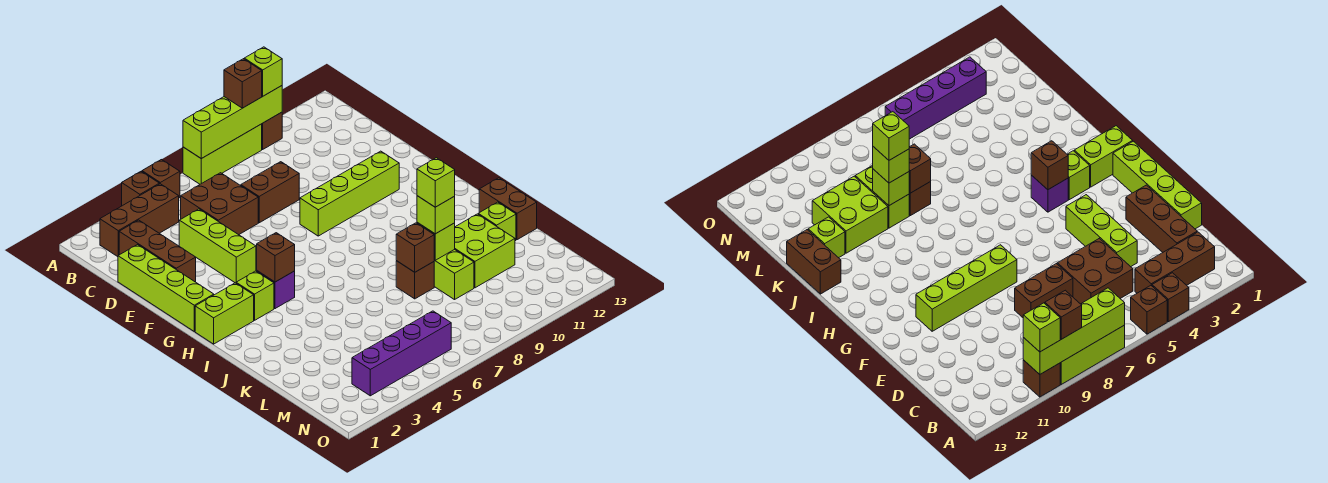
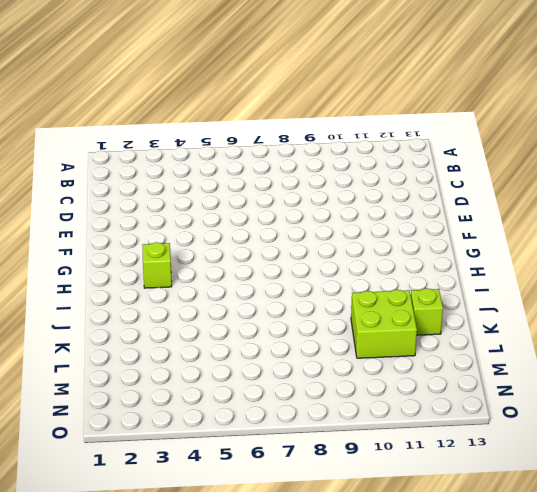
none -> brown 1x1 brick [122,172,159,206]
none -> brown 1x1 brick [142,160,180,198]
none -> lime 1x3 brick [183,124,262,184]

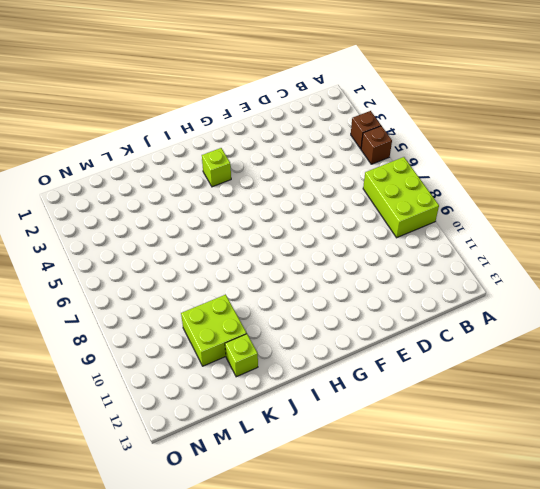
lime 2x3 brick [363,157,439,238] -> lime 1x3 brick [183,124,262,184]
none -> brown 1x1 brick [262,112,282,149]
none -> brown 1x3 brick [100,184,179,257]
none -> brown 1x3 brick [119,220,196,282]

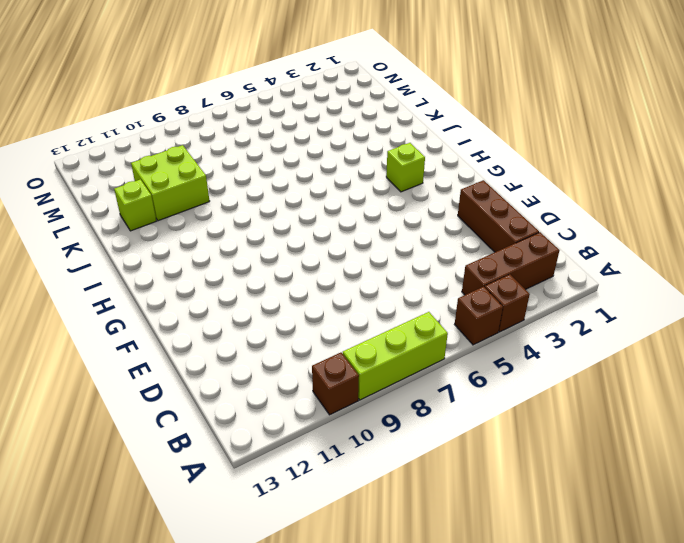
none -> brown 2x2 brick [181,173,258,235]
none -> lime 1x4 brick [118,245,214,331]
none -> lime 1x3 brick [179,209,256,283]

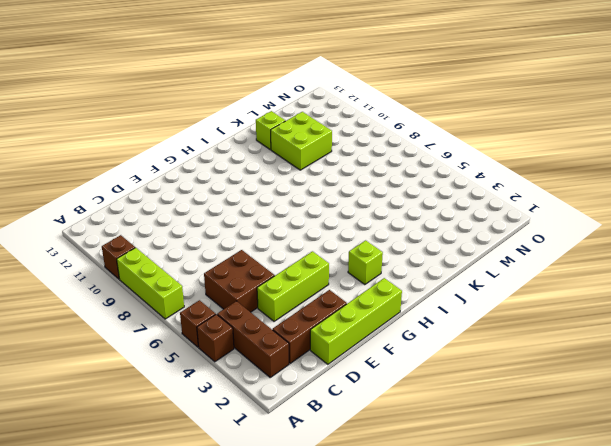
none -> brown 1x2 brick [241,162,299,223]
none -> lime 1x4 brick [300,151,399,236]
none -> lime 1x2 brick [195,283,254,344]

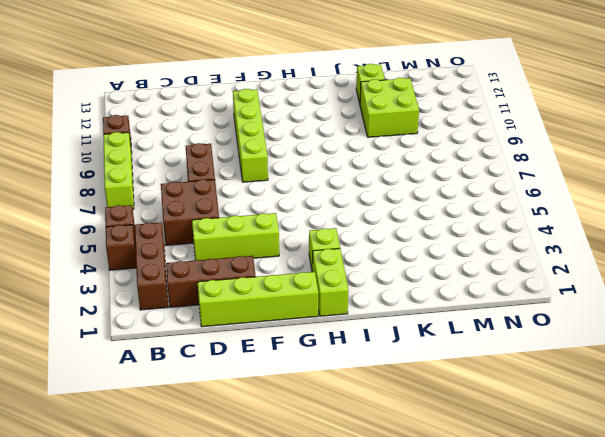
none -> purple 1x1 brick [257,271,295,309]
none -> brown 1x2 brick [479,178,537,240]
none -> brown 1x1 brick [396,261,434,299]

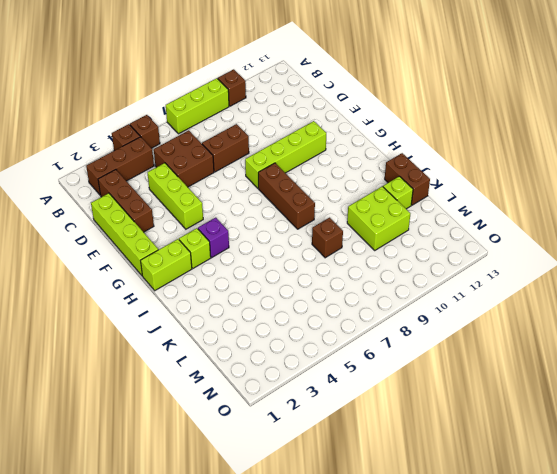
brown 1x3 brick [258,163,315,229] -> none
none -> lime 1x2 brick [434,249,474,300]
none -> purple 1x4 brick [352,311,451,396]
none -> lime 1x4 brick [183,86,282,159]

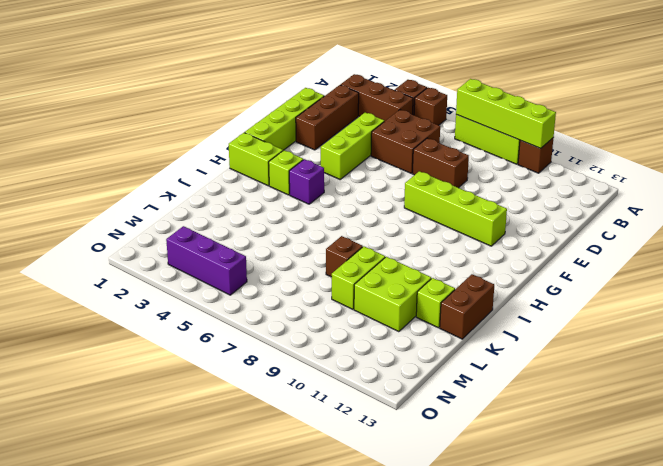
purple 1x3 brick [166,226,247,295] -> purple 1x4 brick [352,311,451,396]
none -> brown 1x1 brick [257,233,295,282]
none -> brown 1x1 brick [396,223,434,272]
none -> lime 1x1 brick [417,222,455,260]

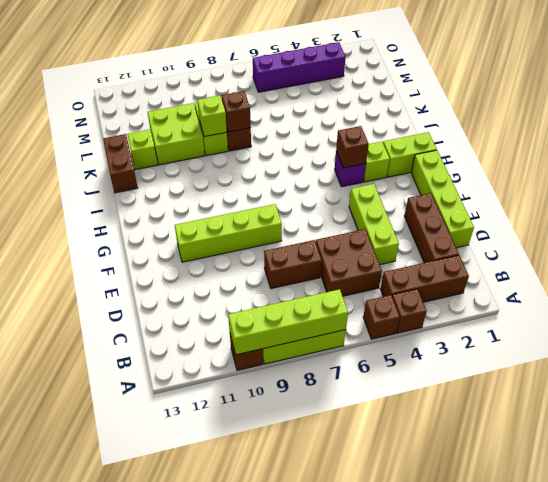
none -> brown 1x1 brick [224,59,262,108]
none -> lime 1x1 brick [244,47,282,96]
none -> lime 1x1 brick [417,196,455,234]

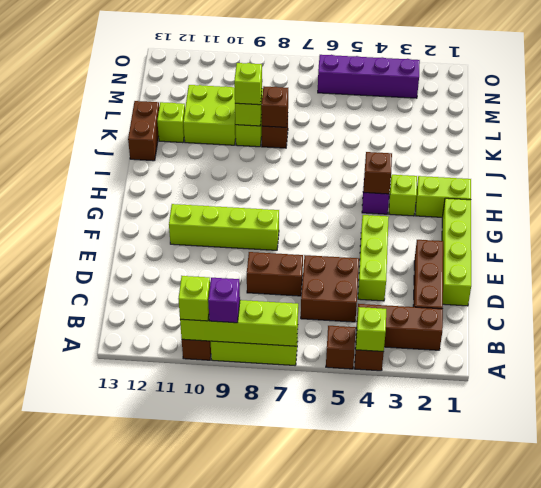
lime 1x1 brick [356,307,386,352] -> lime 1x1 brick moved to [417,158,455,207]
purple 1x1 brick [208,278,240,323] -> brown 1x1 brick [224,59,262,108]

